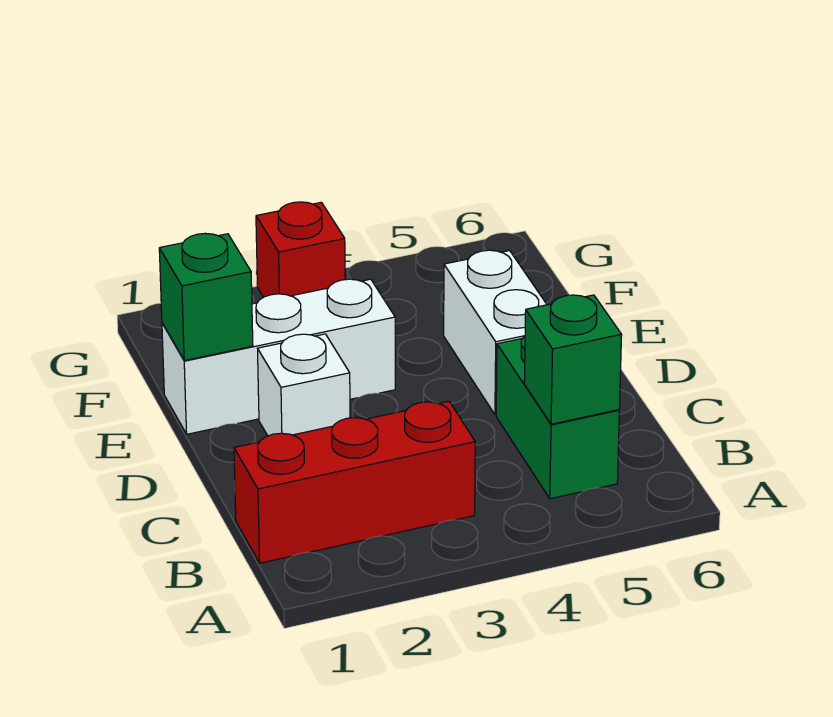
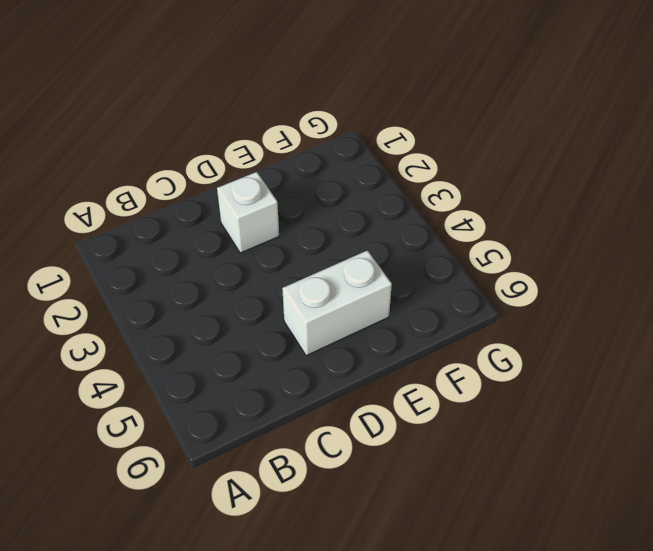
none -> red 1x3 brick [234,401,475,563]
none -> green 1x2 brick [496,336,619,499]

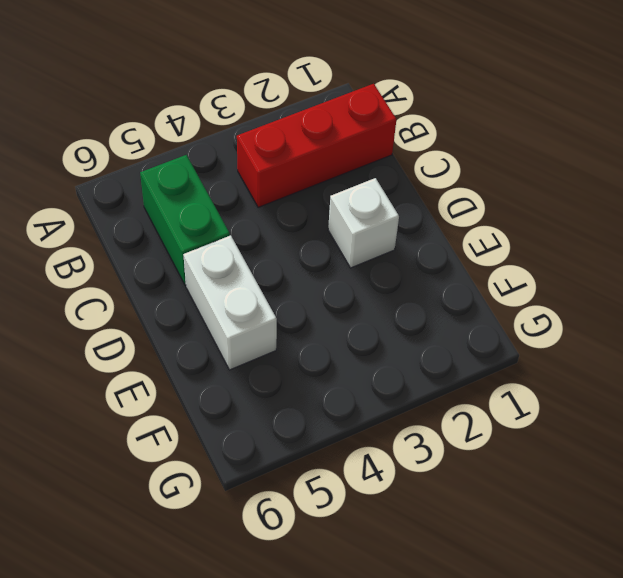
none -> white 1x3 brick [162,279,395,434]
none -> red 1x1 brick [256,202,345,297]

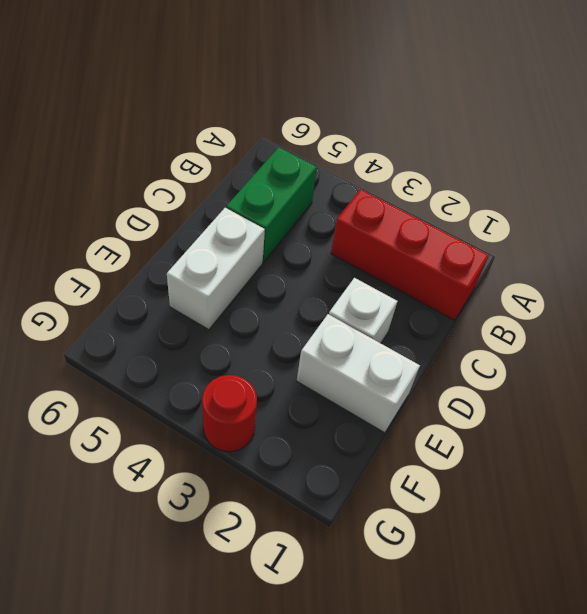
white 1x2 brick [297,314,420,433] -> white 1x3 brick [162,279,395,434]
red 1x1 round brick [202,375,257,452] -> red 1x1 brick [256,202,345,297]
none -> green 1x1 brick [524,295,622,424]
none -> green 1x1 brick [159,233,253,360]

